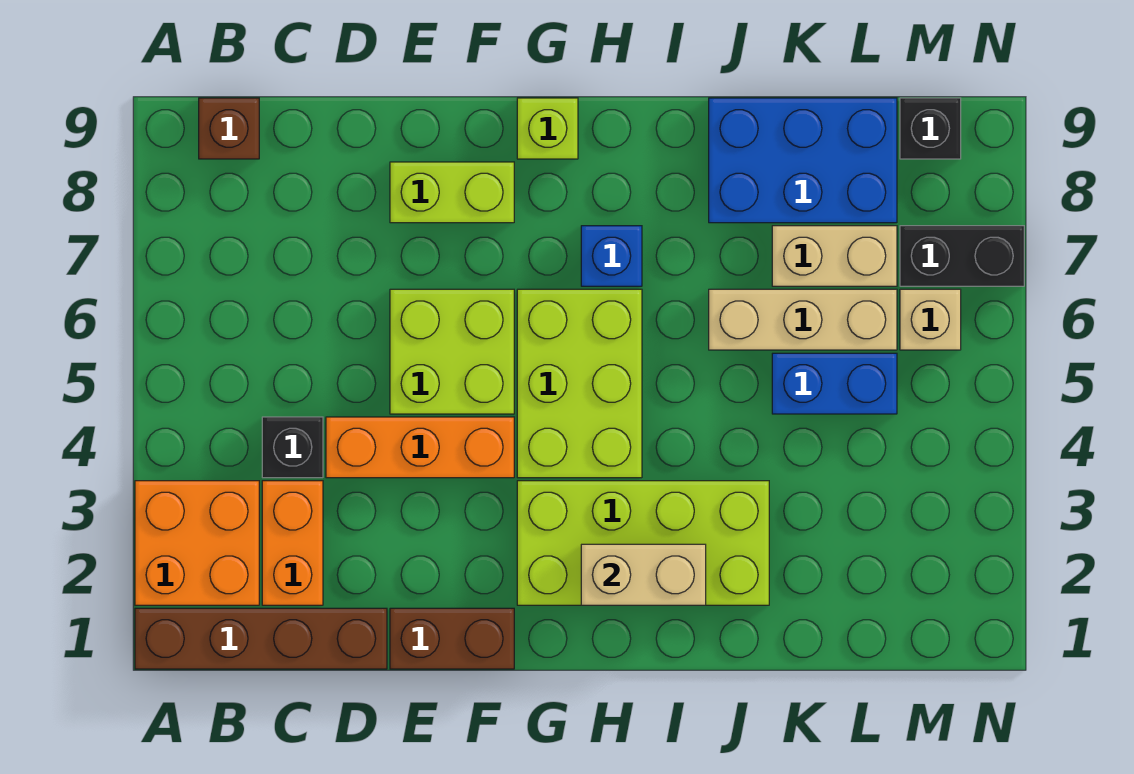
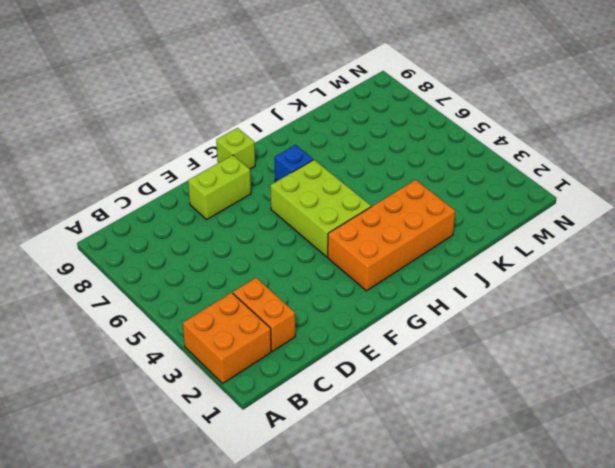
orange 2x4 brick [328,180,455,291] -> lime 2x4 brick [517,481,769,605]
none -> brown 1x4 brick [135,608,387,669]
none -> brown 1x1 brick [199,98,259,159]
none -> black 1x1 brick [262,417,323,478]

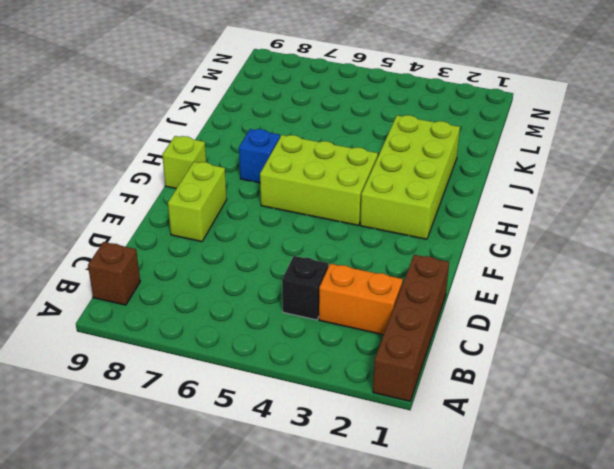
none -> orange 2x2 brick [135,481,259,605]
none -> orange 1x3 brick [326,417,514,478]
none -> brown 1x2 brick [390,608,514,669]

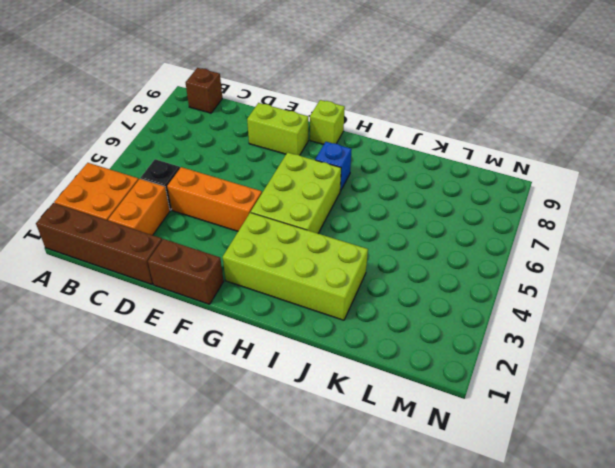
none -> lime 2x2 brick [390,289,514,414]
none -> tan 1x3 brick [709,289,897,350]
none -> blue 2x3 brick [709,98,897,223]

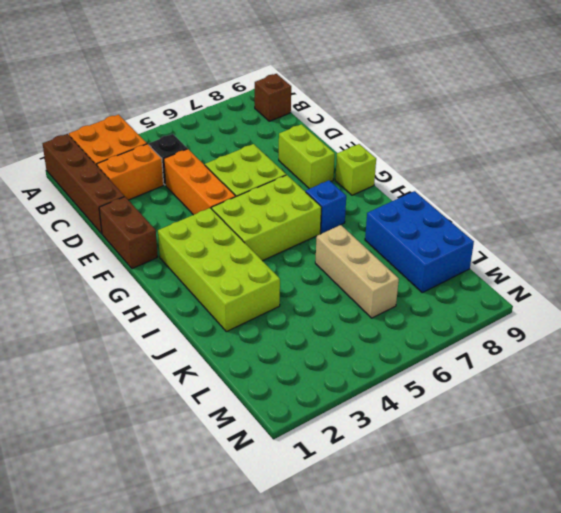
none -> blue 1x2 brick [772,353,897,414]
none -> tan 1x2 brick [772,226,897,286]
none -> tan 1x1 brick [900,289,961,350]

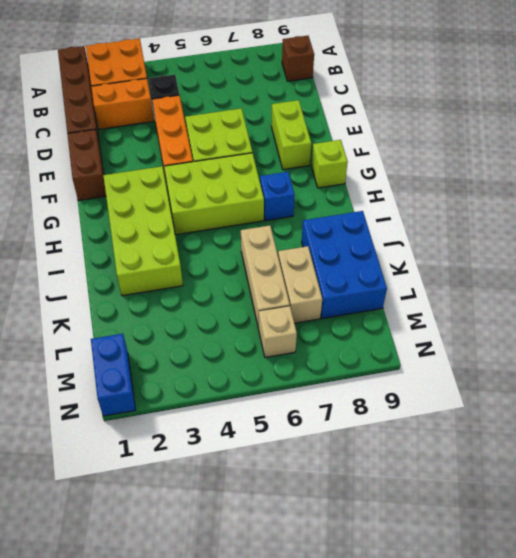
blue 1x2 brick [91,334,135,416] -> blue 1x2 brick moved to [772,353,897,414]
none -> black 1x2 brick [900,226,1024,286]
none -> black 1x1 brick [900,98,961,159]
none -> tan 1x2 brick [581,544,706,605]

